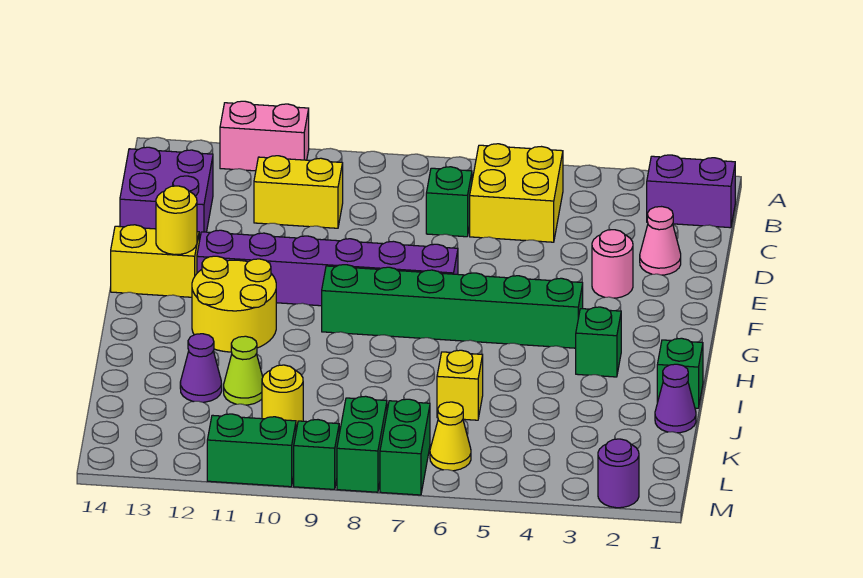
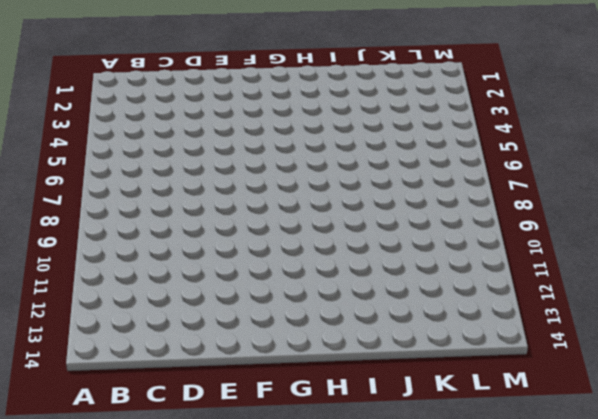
none -> pink 1x2 brick [220,101,309,171]
none -> purple 1x2 brick [647,155,735,228]
none -> yellow 2x2 brick [470,144,563,242]

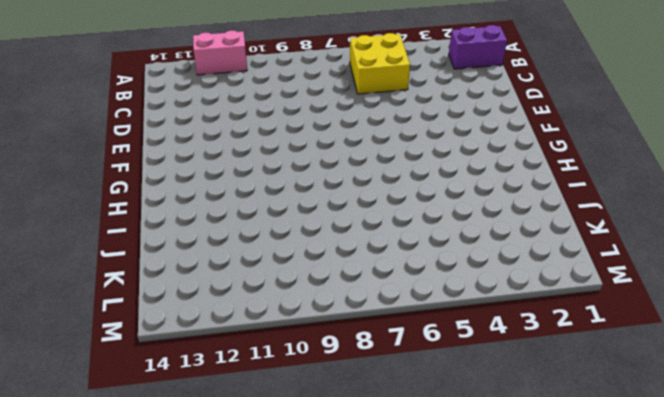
none -> green 1x1 brick [426,167,472,237]
none -> yellow 1x2 brick [254,156,343,228]
none -> purple 2x2 brick [120,147,213,241]

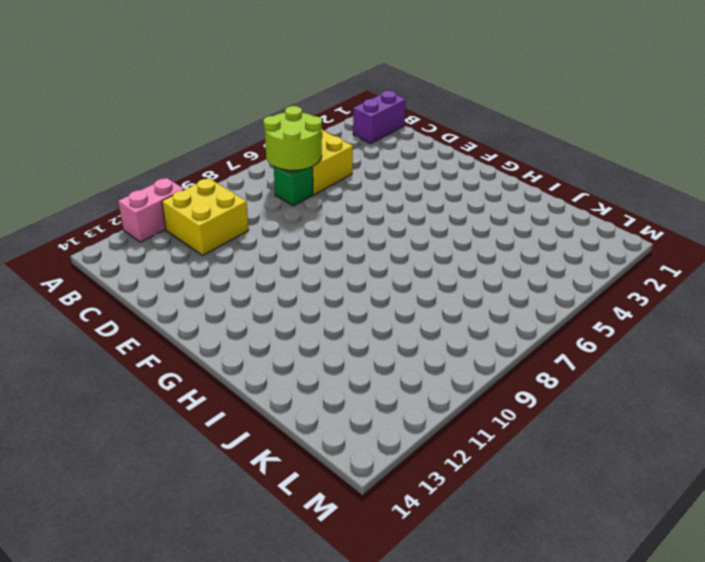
lime 2x2 round brick [263,106,322,170] -> none
yellow 2x2 brick [162,178,249,255] -> yellow 1x2 brick [254,156,343,228]
none -> purple 2x2 brick [120,147,213,241]
none -> pink 1x1 cone [640,207,681,275]
none -> pink 1x1 round brick [592,230,633,298]

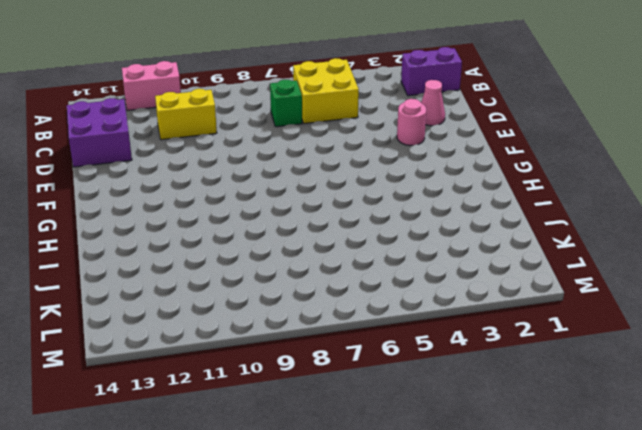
none -> purple 1x6 brick [197,230,458,306]
none -> yellow 1x2 brick [111,225,199,297]
none -> green 1x6 brick [322,265,583,348]

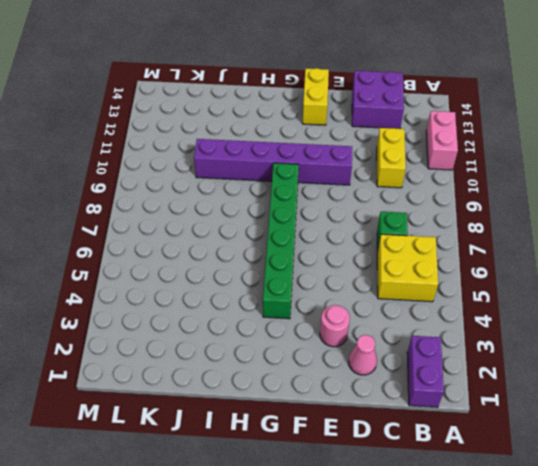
purple 1x6 brick [194,139,352,185] -> purple 1x6 brick turned to [197,230,458,306]
none -> yellow 2x2 round brick [192,256,276,352]
none -> green 1x1 brick [576,307,621,377]
none -> green 1x1 brick [657,338,703,408]

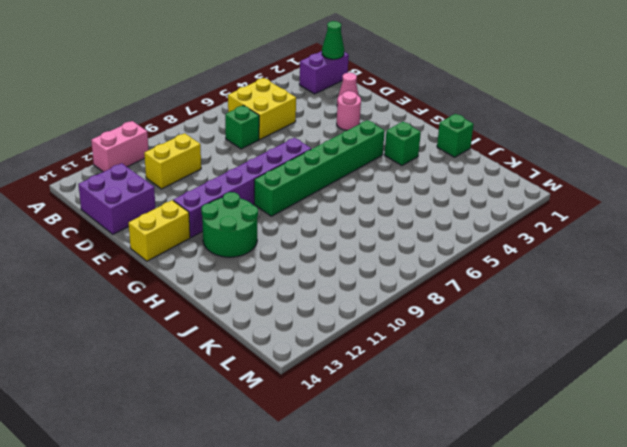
green 1x1 cone [322,21,344,59] -> none
green 2x2 round brick [201,192,258,257] -> yellow 2x2 round brick [192,256,276,352]
none -> purple 1x1 cone [655,364,696,433]
none -> yellow 1x1 brick [437,350,483,420]
none -> lime 1x1 cone [224,336,263,405]

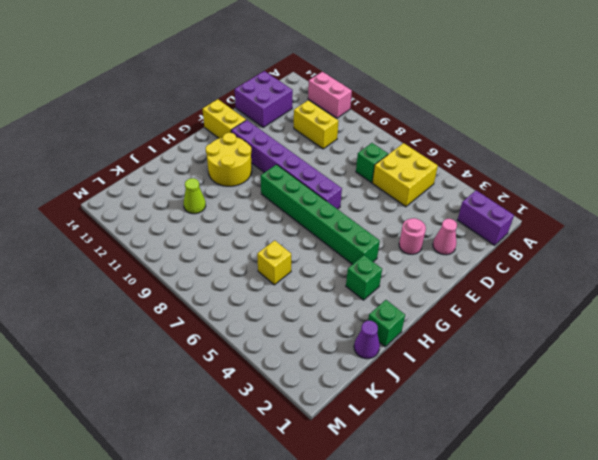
none -> purple 1x1 cone [180,334,222,402]
none -> yellow 1x1 round brick [262,365,303,430]
none -> yellow 1x1 cone [430,402,471,471]

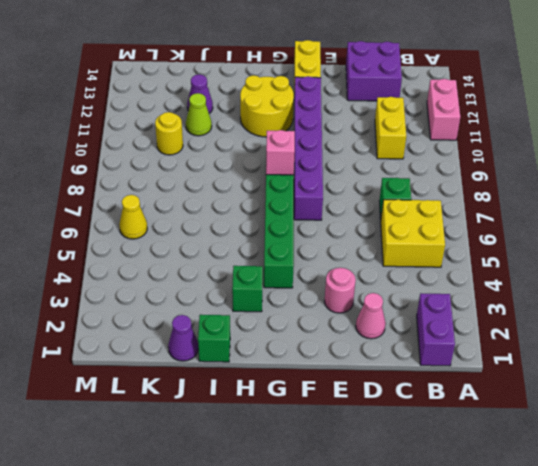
pink 1x1 brick [266,130,295,175] -> none
none -> yellow 1x1 brick [437,350,483,420]
none -> green 1x2 brick [380,399,430,495]
none -> green 1x2 brick [337,396,387,492]

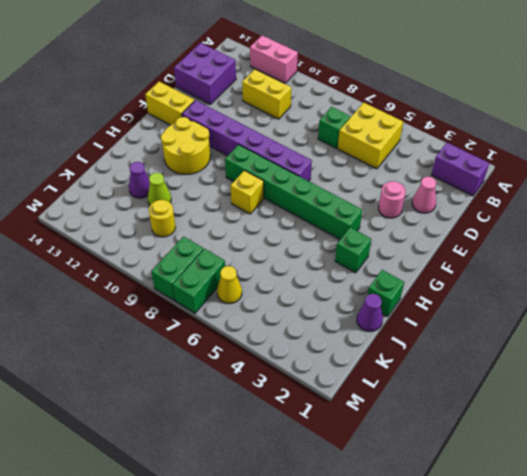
yellow 1x1 brick [231,170,264,214] -> yellow 1x1 brick moved to [437,350,483,420]
none -> purple 1x1 round brick [598,439,639,508]
none -> green 1x1 brick [294,420,339,489]
none -> green 1x2 brick [207,414,296,487]

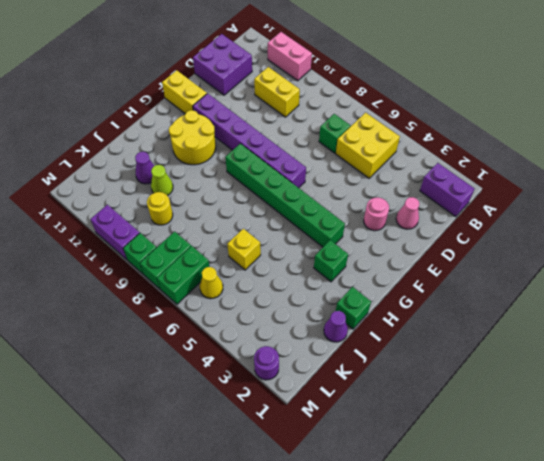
purple 1x2 brick [91,205,140,260] -> green 1x2 brick [207,414,296,487]
none -> yellow 1x1 round brick [156,186,197,255]

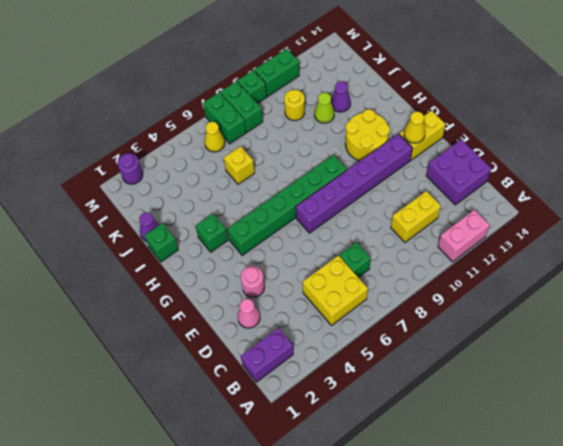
yellow 1x1 cone [404,112,425,143] -> yellow 1x1 round brick [156,186,197,255]

